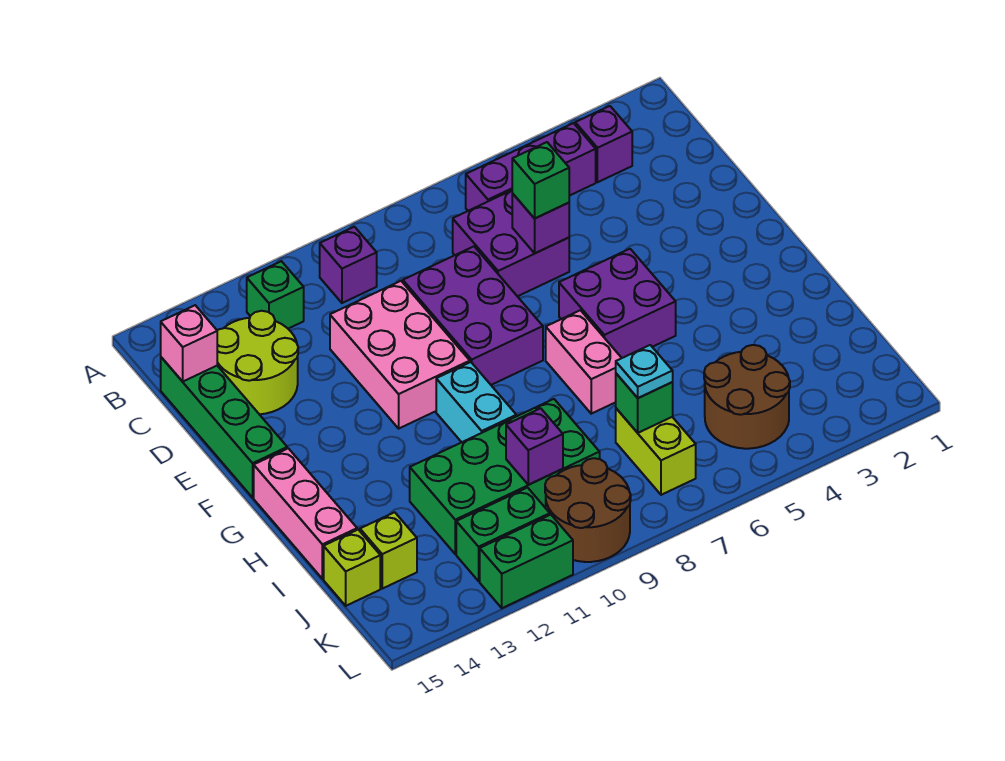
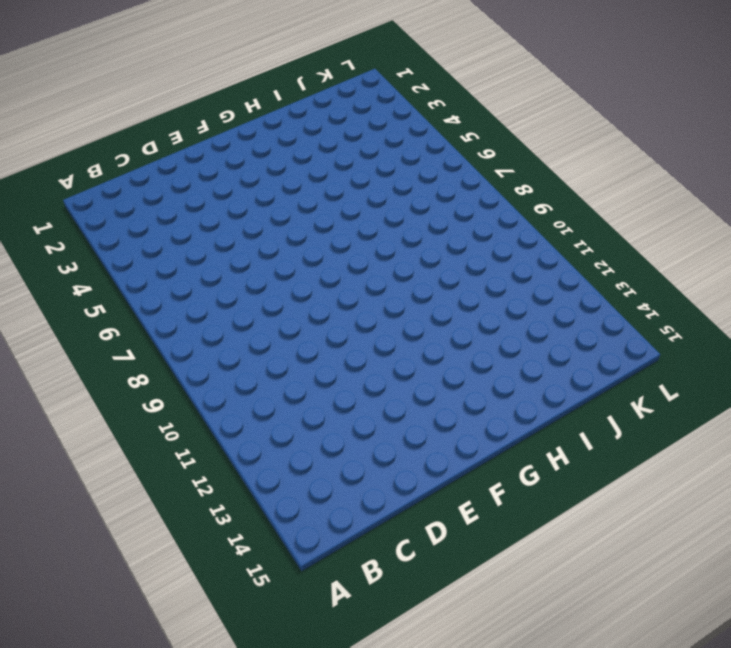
none -> purple 1x1 brick [575,106,632,182]
none -> purple 1x3 brick [466,123,596,211]
none -> purple 1x1 brick [320,227,377,303]

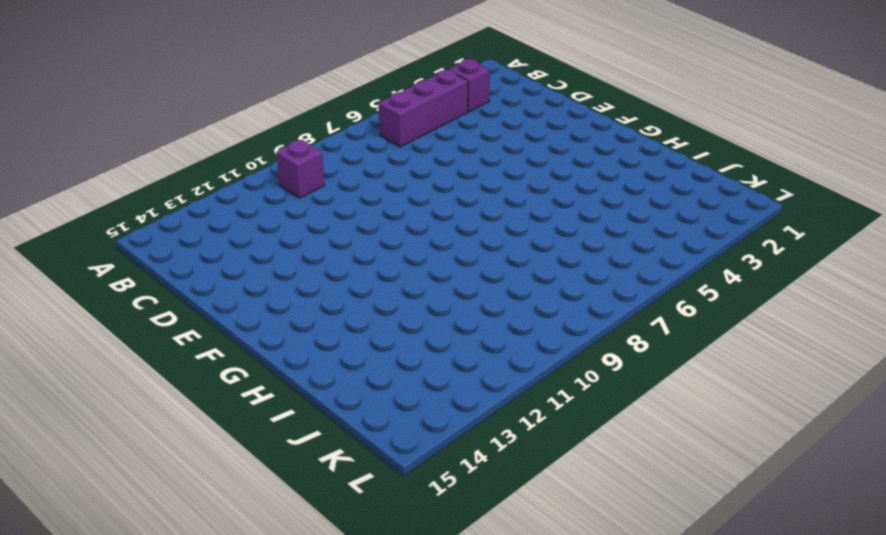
none -> green 1x1 brick [247,261,304,329]
none -> purple 2x2 brick [453,190,569,296]
none -> lime 2x2 round brick [217,311,298,414]

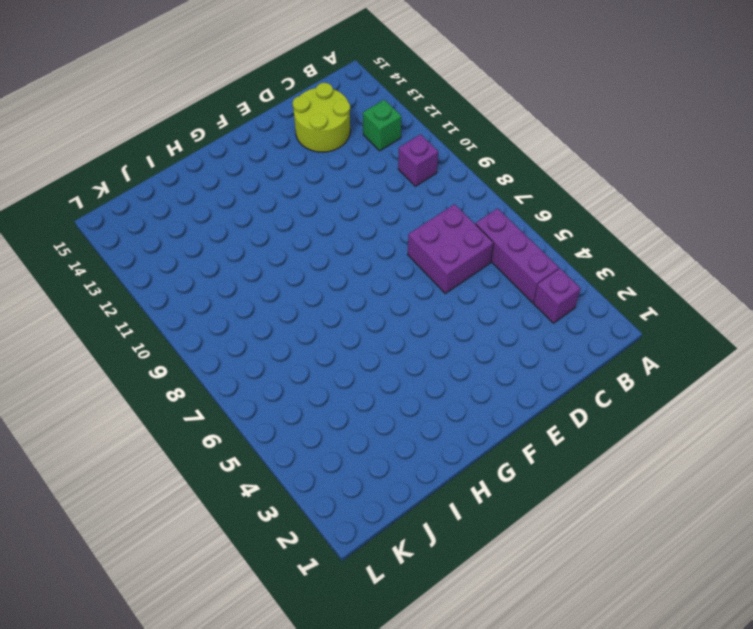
none -> green 1x4 brick [161,357,287,497]
none -> purple 2x3 brick [403,246,543,385]
none -> pink 2x3 brick [330,281,470,428]

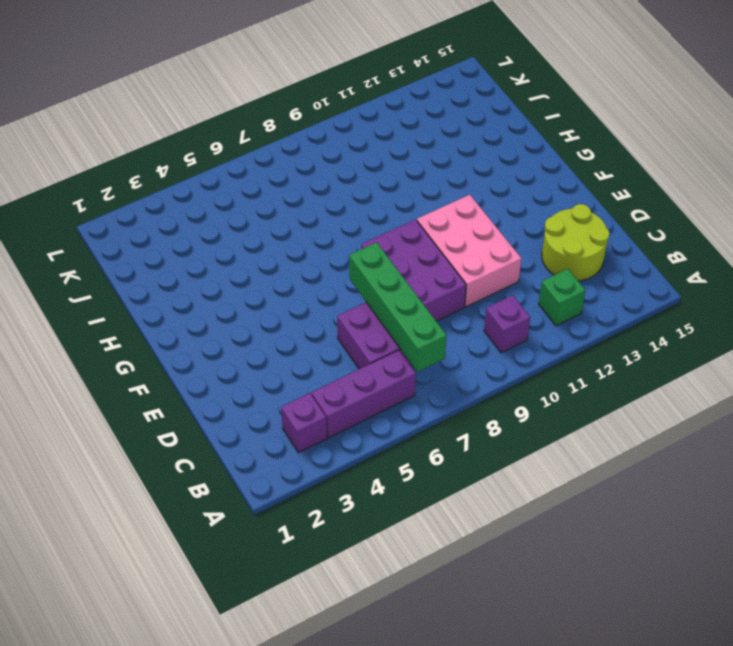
green 1x4 brick [349,242,446,372] -> green 1x4 brick moved to [161,357,287,497]
none -> purple 2x2 brick [559,249,676,358]
none -> pink 1x2 brick [546,310,621,414]
none -> cyan 1x2 brick [436,362,516,442]

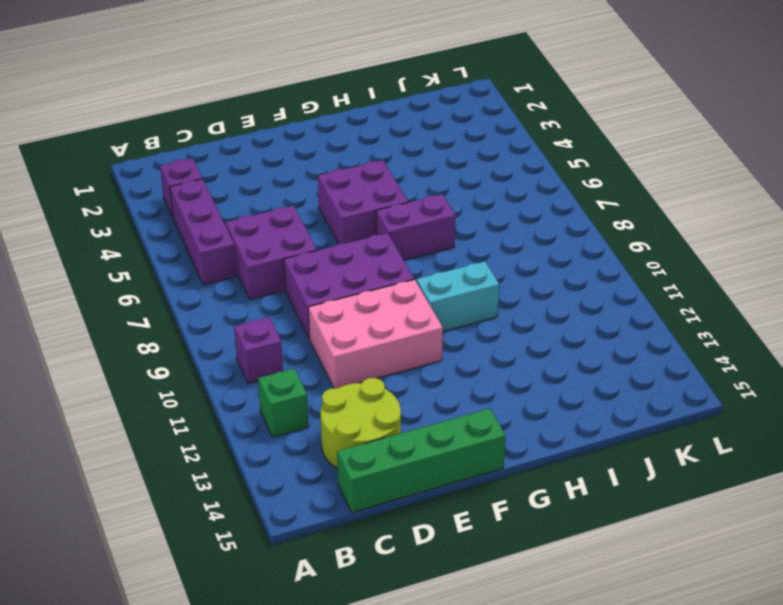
purple 1x2 brick [376,194,456,260] -> pink 1x2 brick [546,310,621,414]
none -> pink 1x3 brick [254,448,357,579]
none -> green 2x4 brick [410,399,600,554]
none -> brown 2x2 round brick [704,345,790,449]

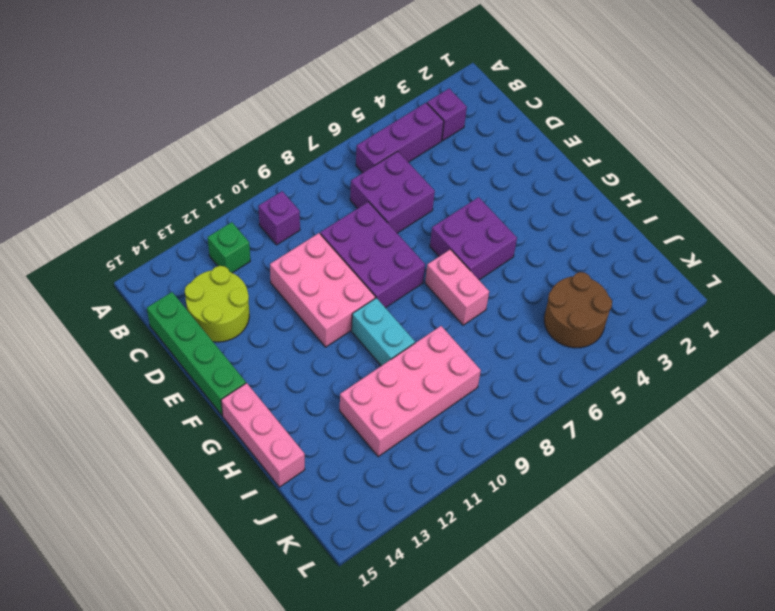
pink 2x4 brick [340,326,481,457] -> green 2x4 brick [410,399,600,554]
none -> lime 1x2 brick [616,408,696,495]
none -> lime 1x1 brick [360,512,417,589]
none -> lime 1x1 brick [324,530,380,606]

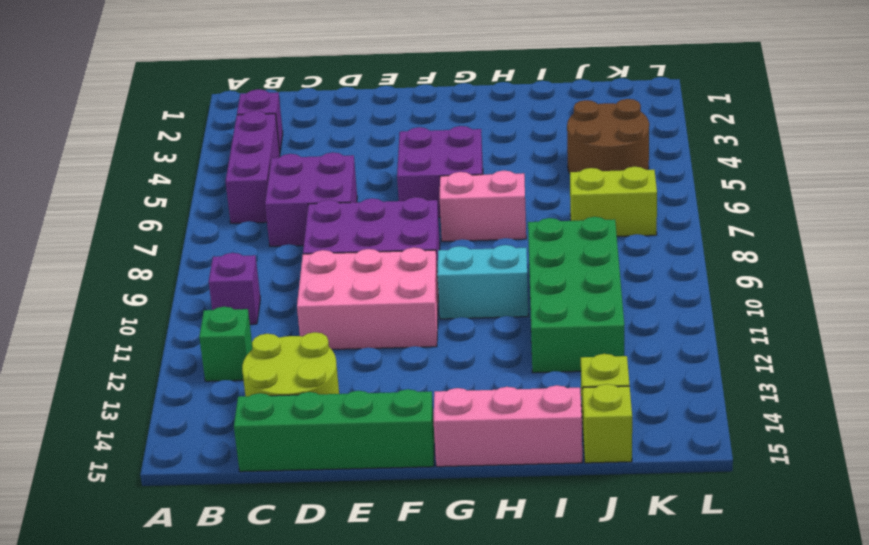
none -> brown 2x2 round brick [545,458,631,562]
none -> green 1x2 brick [456,488,550,581]
none -> green 1x2 brick [480,515,573,608]

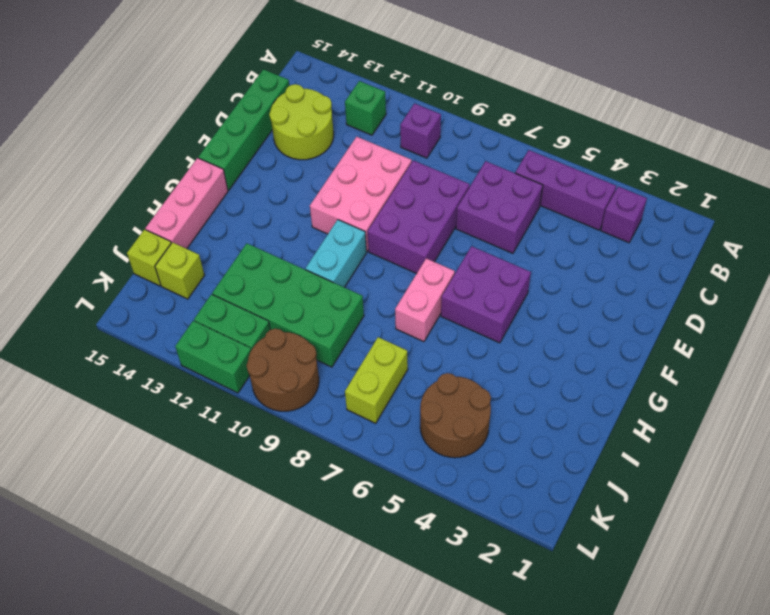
none -> pink 1x1 brick [161,305,217,382]
none -> purple 1x1 brick [512,193,569,253]
none -> green 1x1 brick [616,374,673,433]

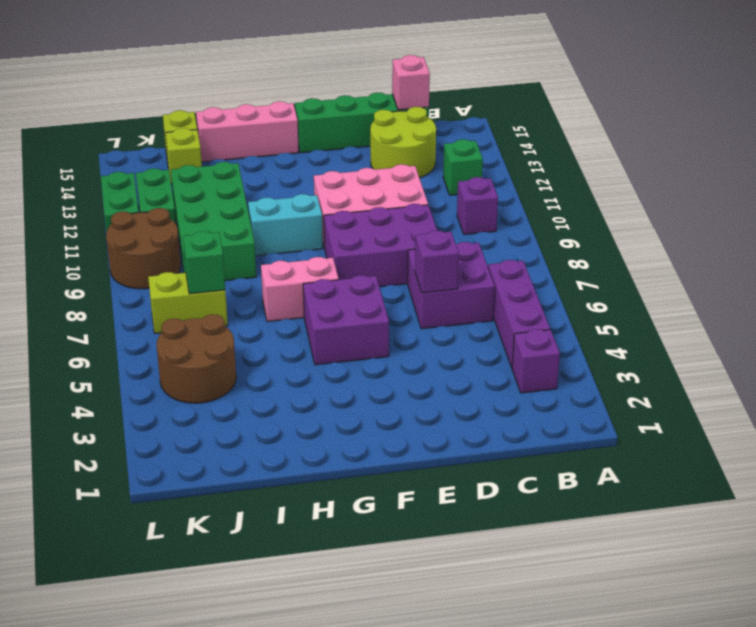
none -> purple 1x1 brick [506,408,563,485]
none -> green 1x1 brick [512,142,569,218]
none -> cyan 1x1 plate [616,345,673,398]

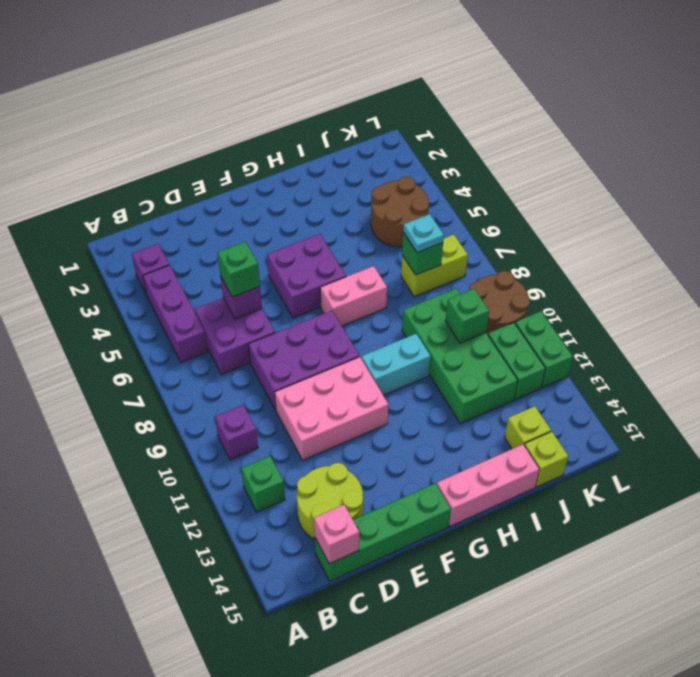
green 1x1 brick [446,289,489,343] -> purple 1x1 brick [506,408,563,485]

